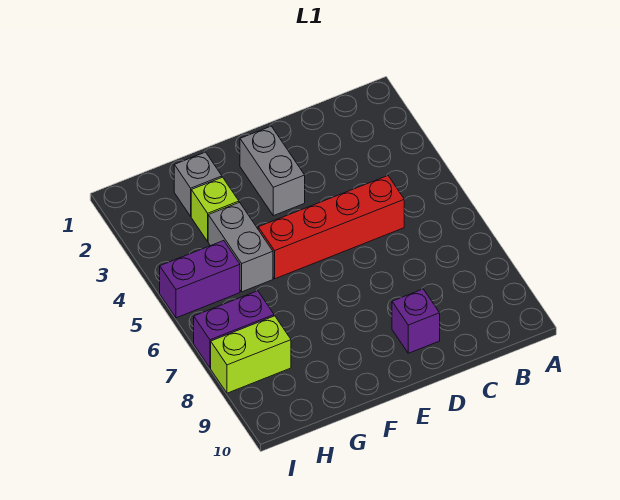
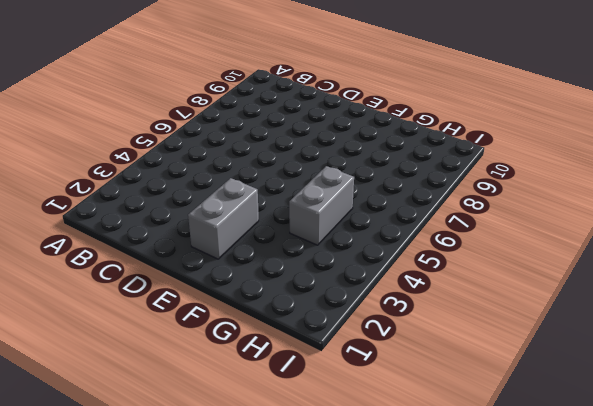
none -> red 1x4 brick [258,176,404,279]
none -> purple 1x1 brick [392,289,440,353]

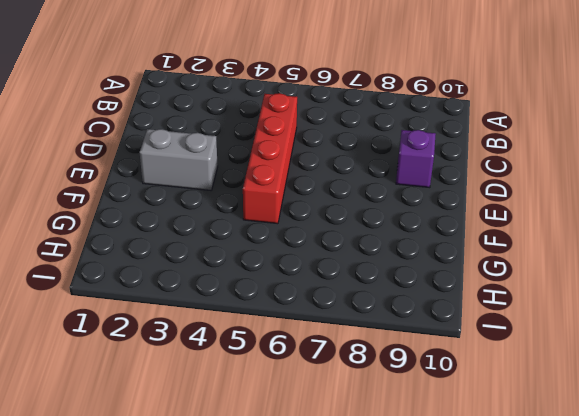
none -> grey 1x1 brick [174,152,222,216]
none -> lime 1x1 brick [191,177,239,241]

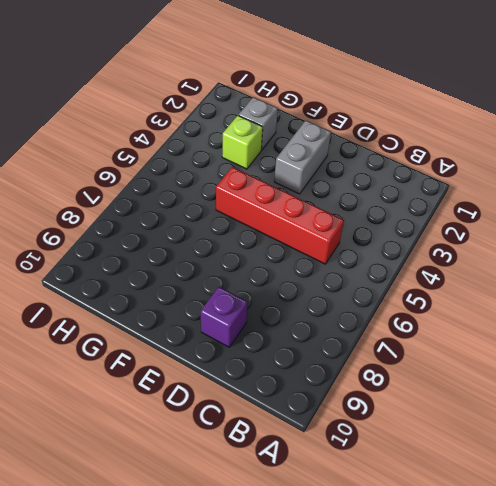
none -> grey 1x2 brick [208,202,273,292]
none -> purple 1x2 brick [160,241,240,318]

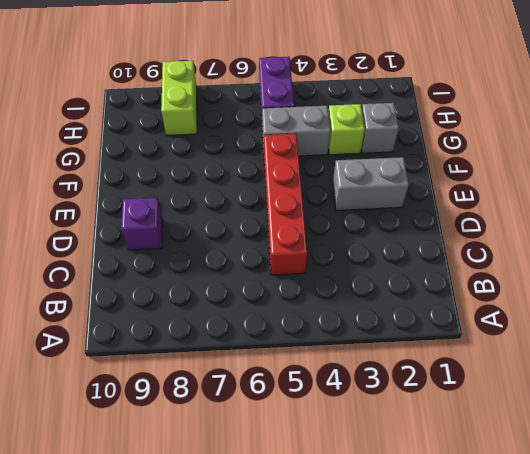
none -> purple 1x2 brick [194,291,274,368]

